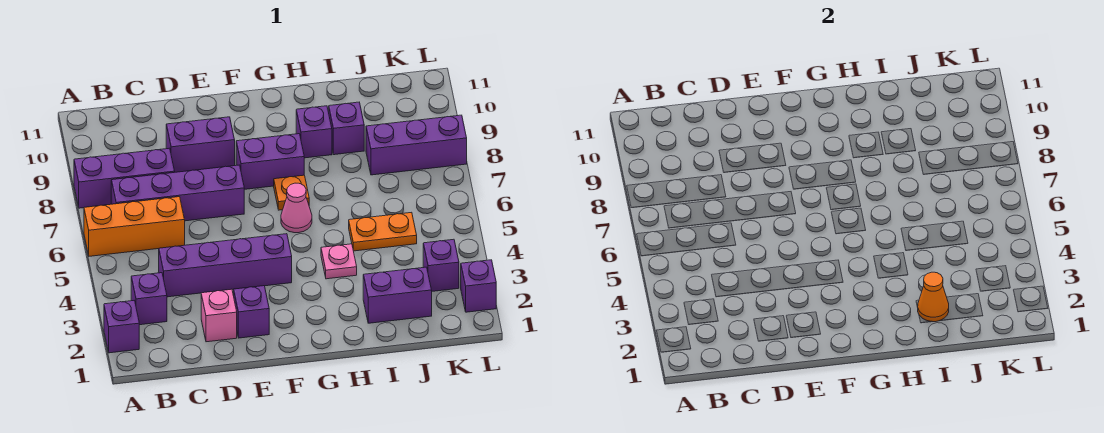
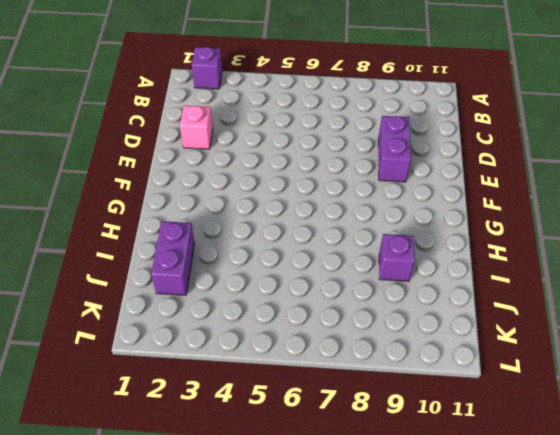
none -> orange 1x3 brick [84,197,185,256]
none -> purple 1x3 brick [74,148,175,208]
none -> purple 1x1 brick [131,273,167,325]

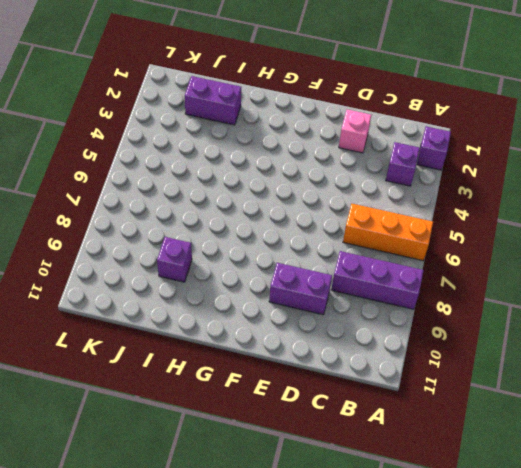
none -> purple 1x4 brick [111,165,244,221]
none -> purple 1x4 brick [159,234,292,297]
none -> purple 1x1 brick [234,286,269,338]

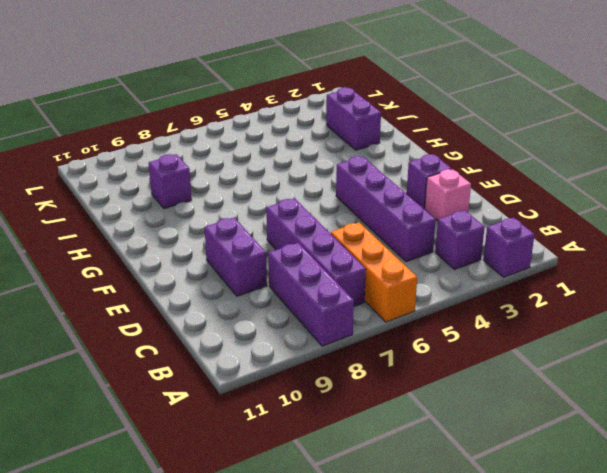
none -> purple 1x2 brick [236,134,304,189]
none -> pink 1x1 cone [281,183,312,233]
none -> orange 1x1 plate [274,175,309,210]

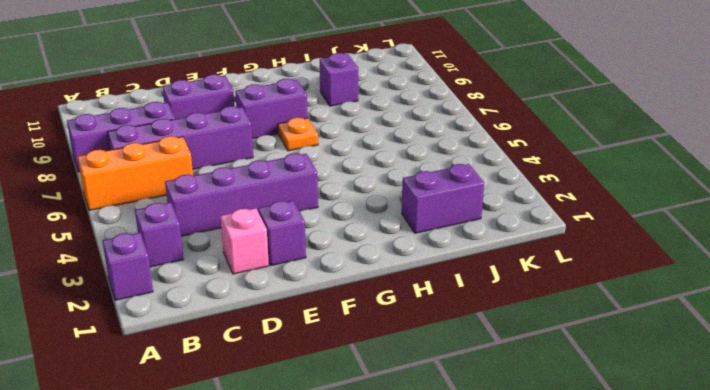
none -> pink 1x1 cone [281,183,312,233]
none -> pink 1x1 plate [321,244,357,279]
none -> purple 1x1 brick [296,106,332,158]

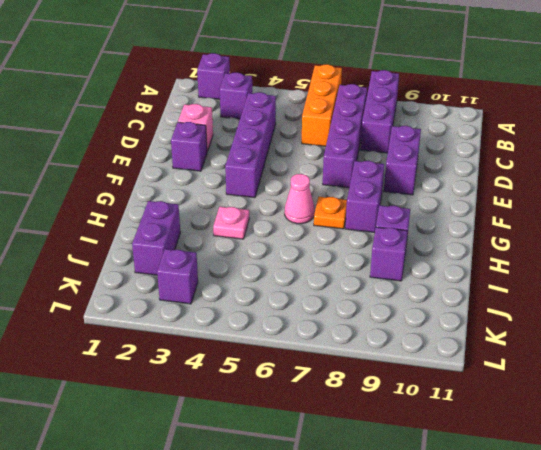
none -> orange 1x2 plate [349,212,417,251]
none -> purple 1x3 brick [366,115,467,175]
none -> purple 1x1 brick [461,260,496,312]

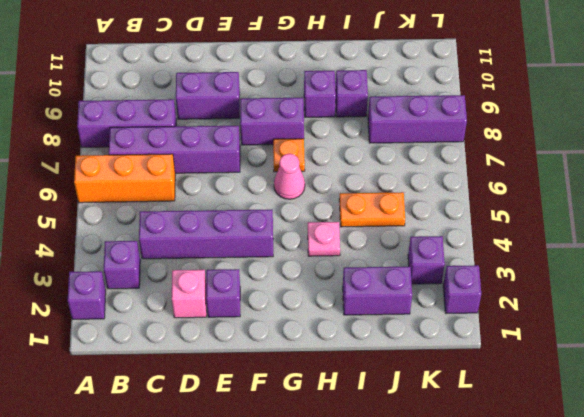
none -> orange 1x1 cone [918,272,949,322]

